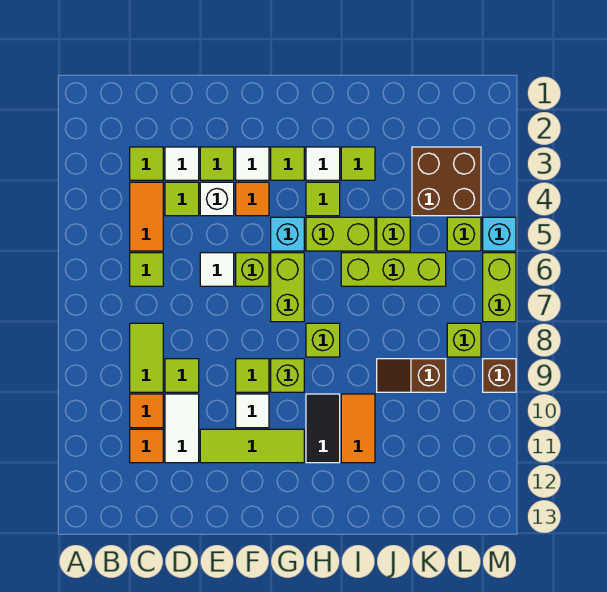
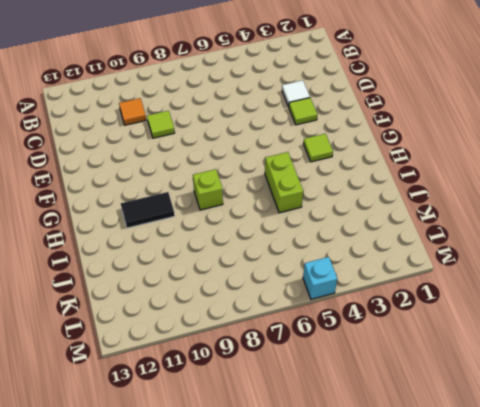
none -> lime 1x1 tile [130,147,163,180]
none -> orange 1x2 tile [130,182,163,251]
none -> lime 1x1 tile [130,253,163,286]
none -> lime 1x2 tile [130,323,163,392]

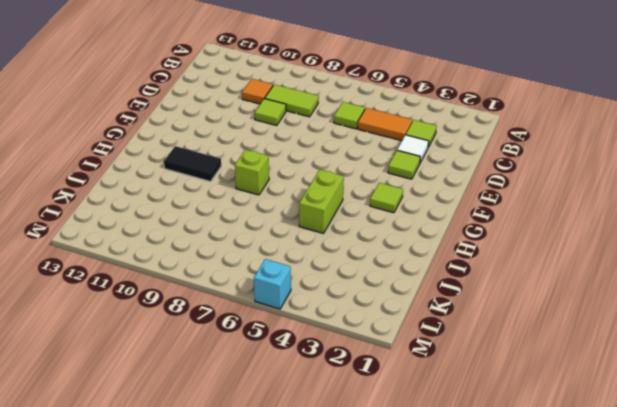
none -> orange 1x1 tile [130,429,163,463]
none -> lime 1x1 tile [165,182,199,216]
none -> white 1x2 tile [165,394,199,463]
none -> white 1x1 brick [200,182,234,216]

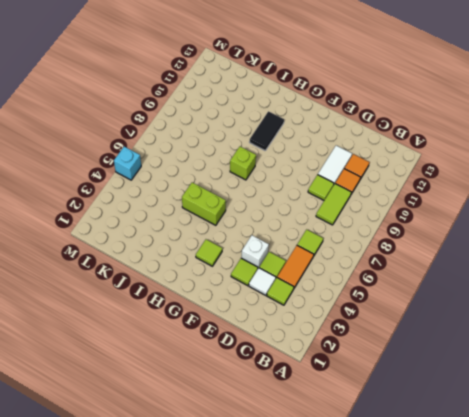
none -> white 1x1 tile [200,253,234,286]
none -> lime 1x3 tile [200,429,304,463]
none -> white 1x1 tile [236,147,269,180]
none -> orange 1x1 tile [236,182,269,216]

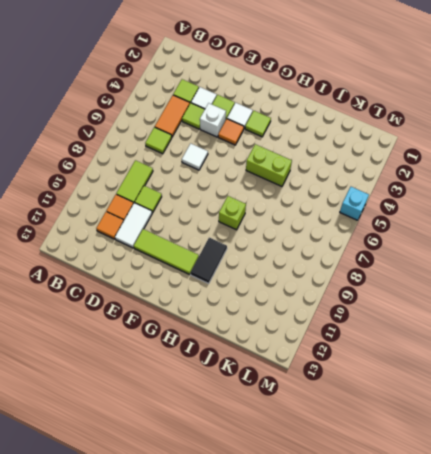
none -> lime 1x1 brick [236,253,269,286]
none -> lime 1x1 tile [236,359,269,392]
none -> white 1x1 tile [236,394,269,428]
none -> cyan 1x1 brick [271,217,304,251]

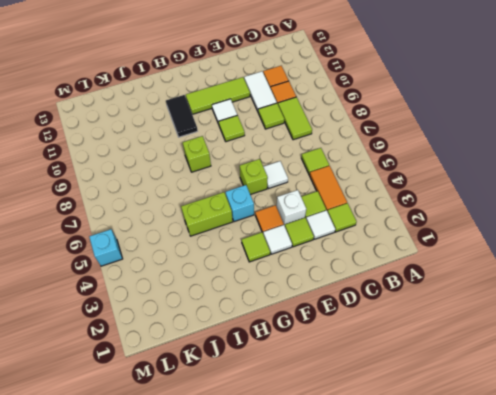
none -> lime 1x2 brick [271,253,304,322]
none -> lime 1x1 brick [271,359,304,392]
none -> white 1x1 tile [306,147,340,180]
none -> lime 1x1 tile [306,182,340,216]

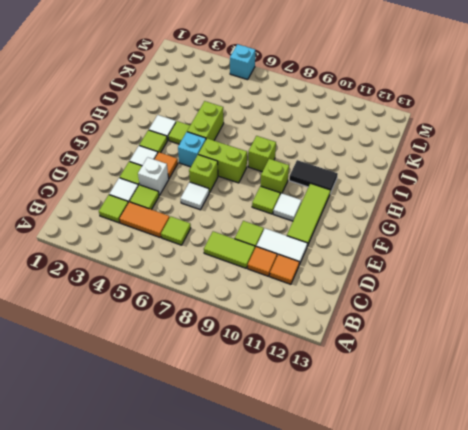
none -> lime 1x1 tile [341,147,375,180]
none -> lime 1x3 brick [341,253,446,286]
none -> orange 1x2 tile [341,394,375,463]
none -> lime 1x1 brick [377,217,410,251]

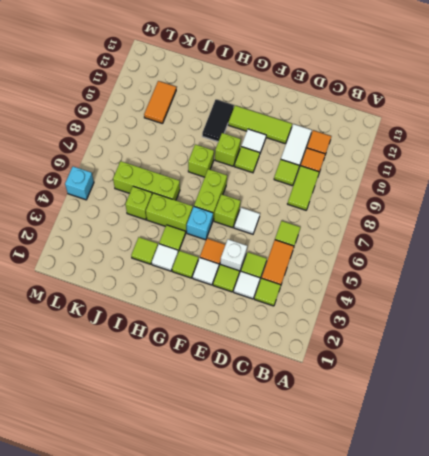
orange 1x2 tile [144,81,176,124] -> orange 1x2 tile moved to [341,394,375,463]
none -> brown 1x2 slope [377,359,446,392]
none -> brown 2x2 brick [412,147,481,216]
none -> lime 1x1 brick [447,217,481,251]
none -> lime 1x1 brick [447,323,481,357]

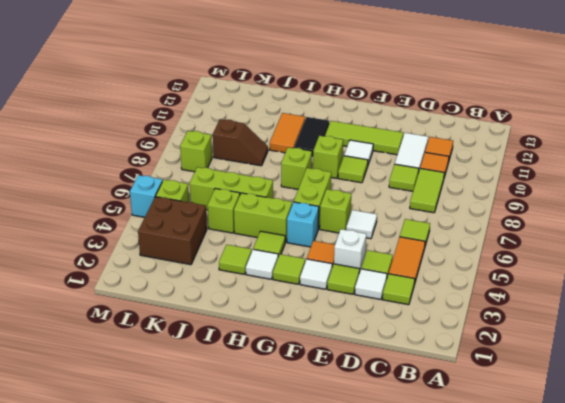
none -> lime 1x2 brick [483,253,516,322]
none -> brown 1x1 brick [483,359,516,392]

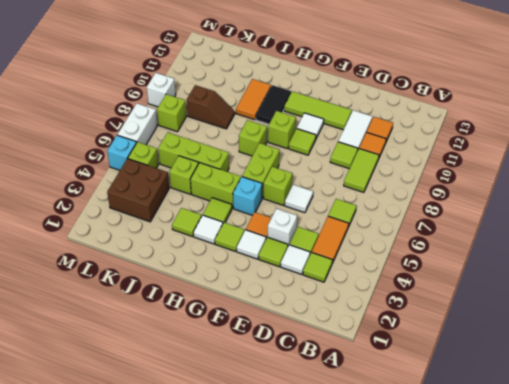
white 1x2 brick [117,103,157,145] -> lime 1x2 brick [483,253,516,322]
white 1x1 brick [147,73,176,107] -> brown 1x1 brick [483,359,516,392]

